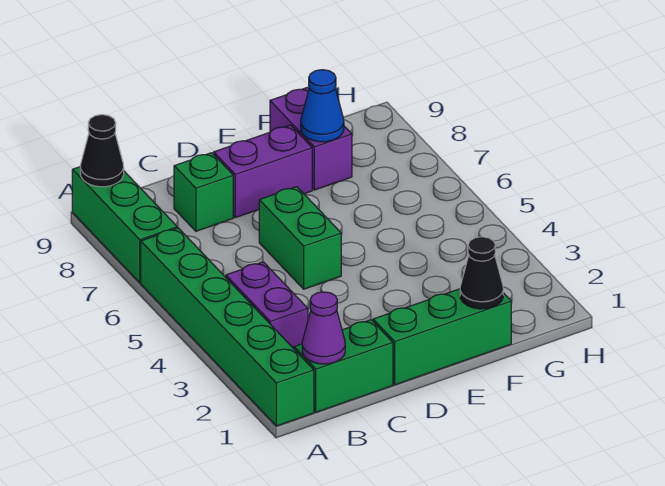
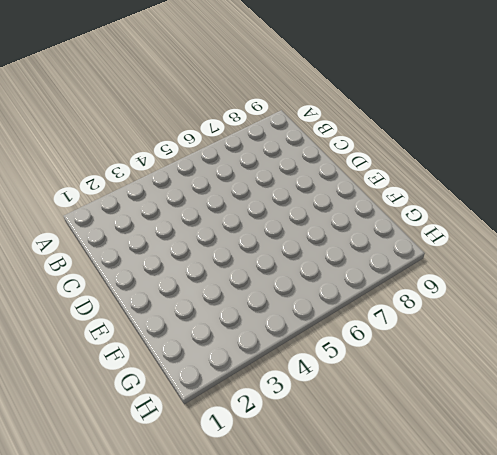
none -> green 1x6 brick [141,228,314,426]
none -> green 1x3 brick [72,167,177,283]
none -> green 1x2 brick [294,320,393,412]

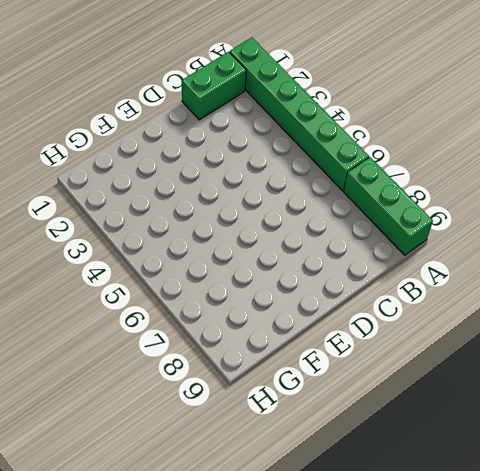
none -> purple 1x2 brick [226,262,308,349]
none -> green 1x1 brick [174,153,233,231]
none -> green 1x3 brick [373,289,511,385]

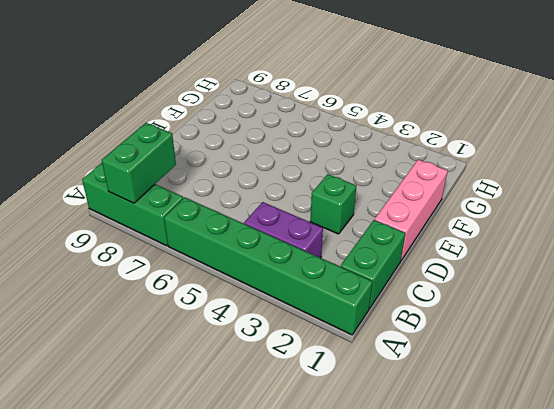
green 1x2 brick [102,123,176,203] -> green 1x2 brick turned to [259,187,341,289]
pink 1x3 brick [375,159,448,260] -> green 1x3 brick [373,289,511,385]
green 1x1 brick [310,174,356,234] -> green 1x1 brick moved to [174,153,233,231]
none -> purple 1x2 brick [214,125,312,218]
none -> purple 1x2 brick [270,87,352,190]
none -> black 1x1 cone [80,115,124,187]

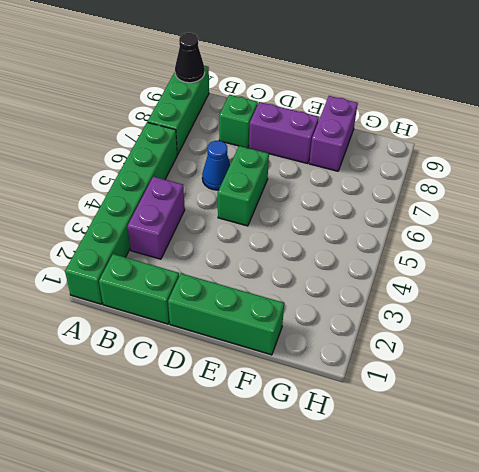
blue 1x1 cone [202,141,230,190] -> blue 1x1 cone moved to [301,70,344,142]
none -> purple 1x1 cone [302,292,345,364]
none -> black 1x1 cone [460,237,503,309]

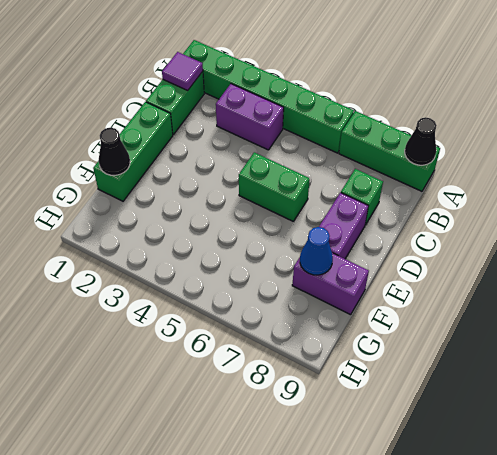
purple 1x1 tile [162,52,203,91] -> purple 1x1 cone [302,292,345,364]

